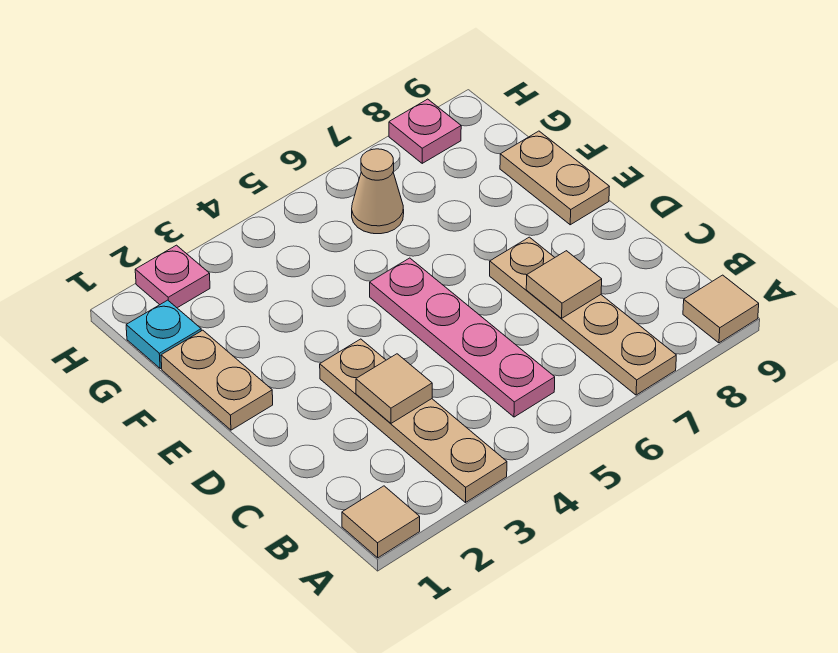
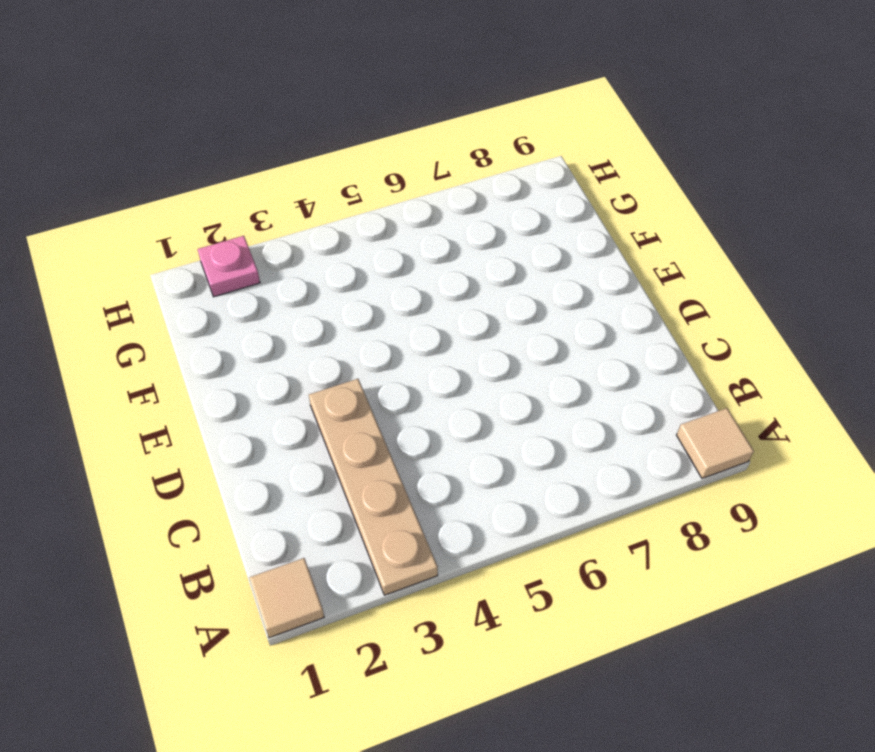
none -> tan 1x4 plate [490,237,676,395]
none -> pink 1x4 plate [370,258,555,417]
none -> tan 1x2 plate [161,330,273,430]

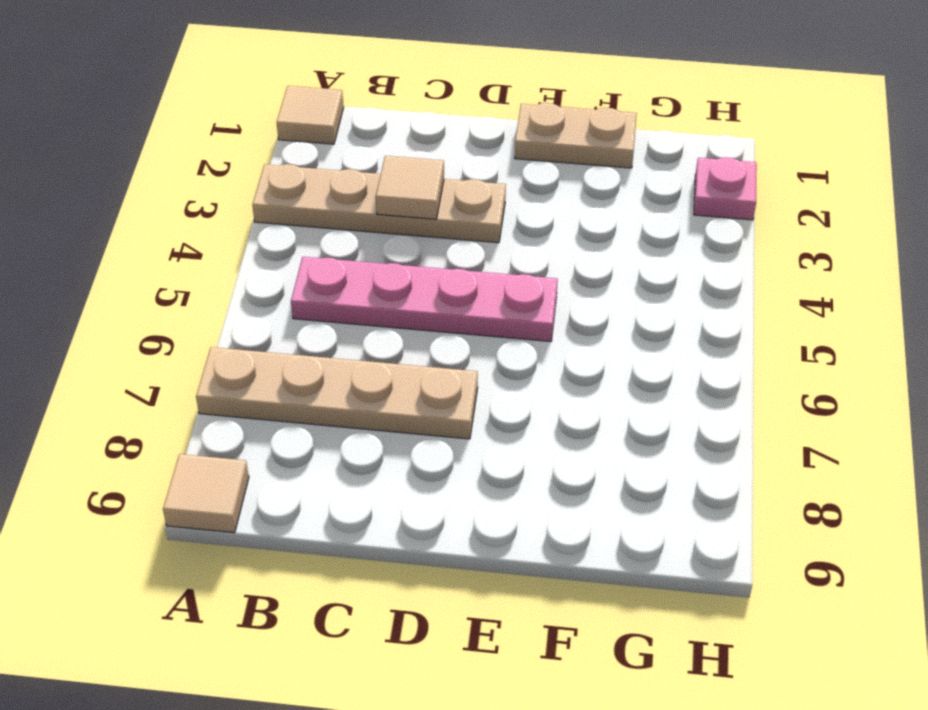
none -> tan 1x2 plate [500,131,609,225]
none -> cyan 1x1 plate [126,300,201,369]
none -> tan 1x1 cone [352,149,404,234]

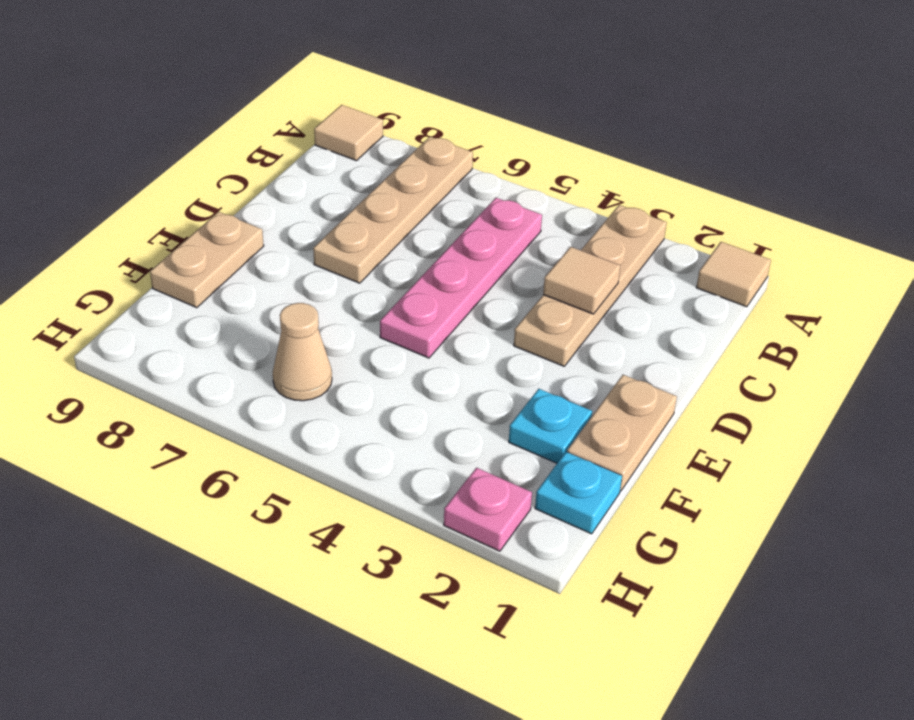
cyan 1x1 plate [509,389,592,463] -> none
none -> pink 1x1 plate [389,99,461,163]
none -> tan 1x1 tile [526,251,602,319]

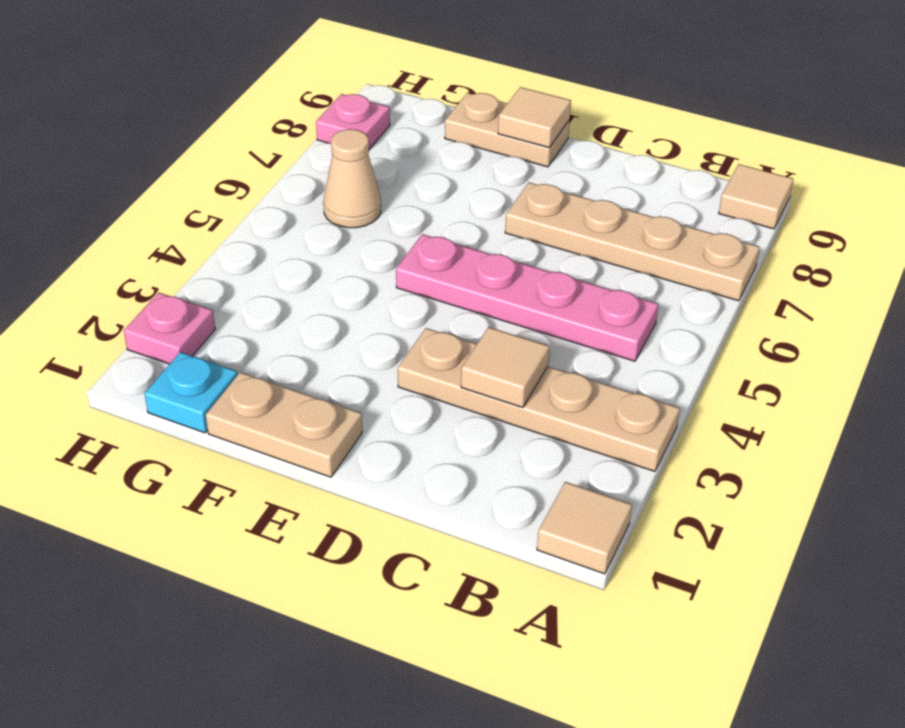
tan 1x1 tile [498,87,571,148] -> tan 1x1 tile moved to [526,251,602,319]

